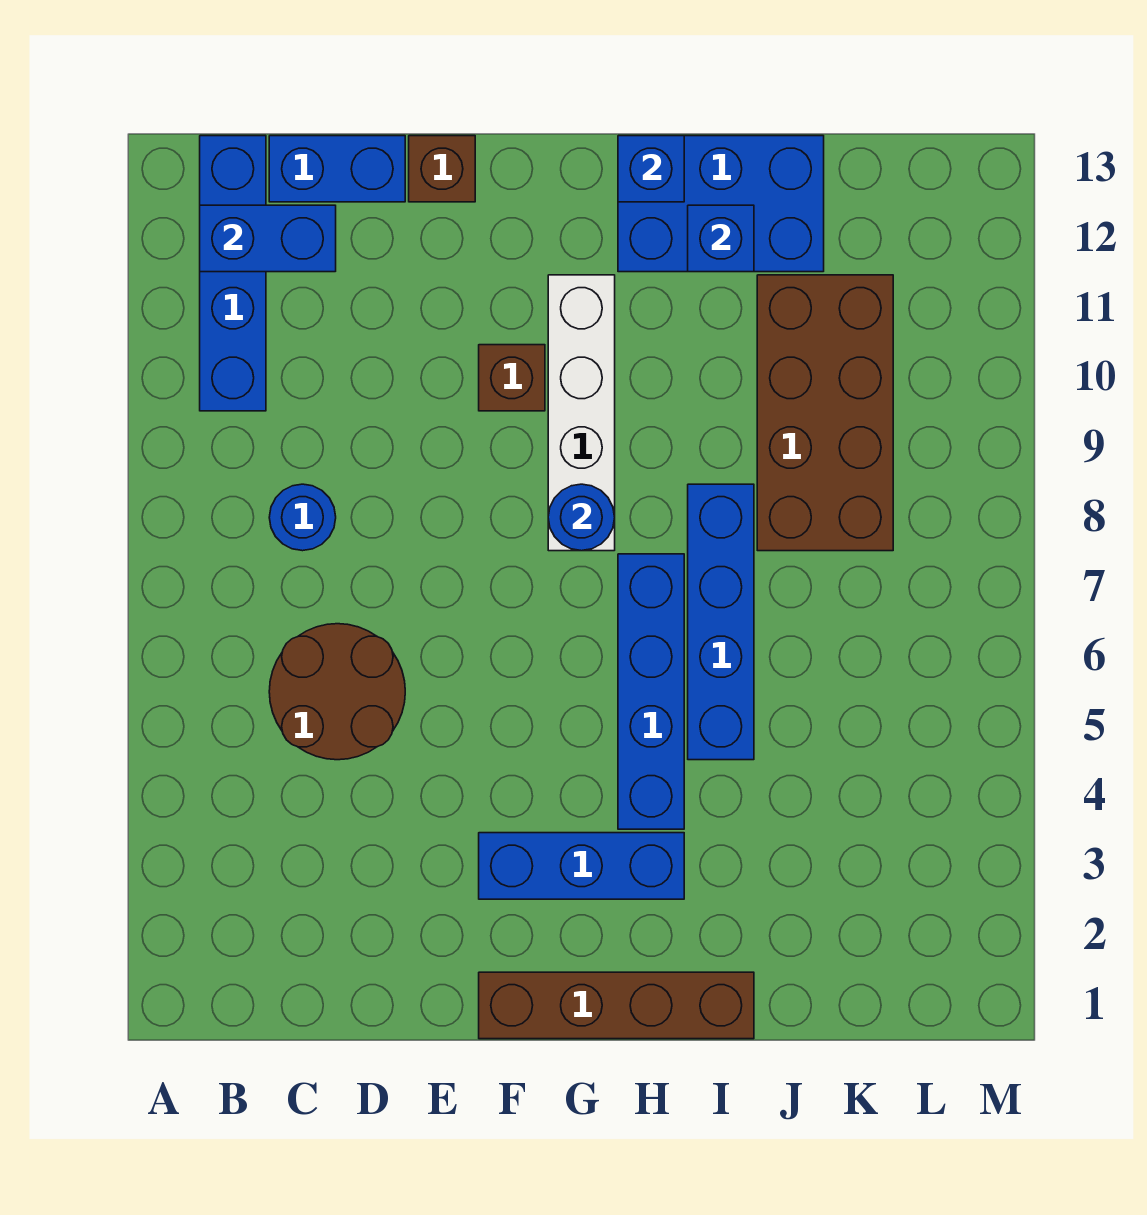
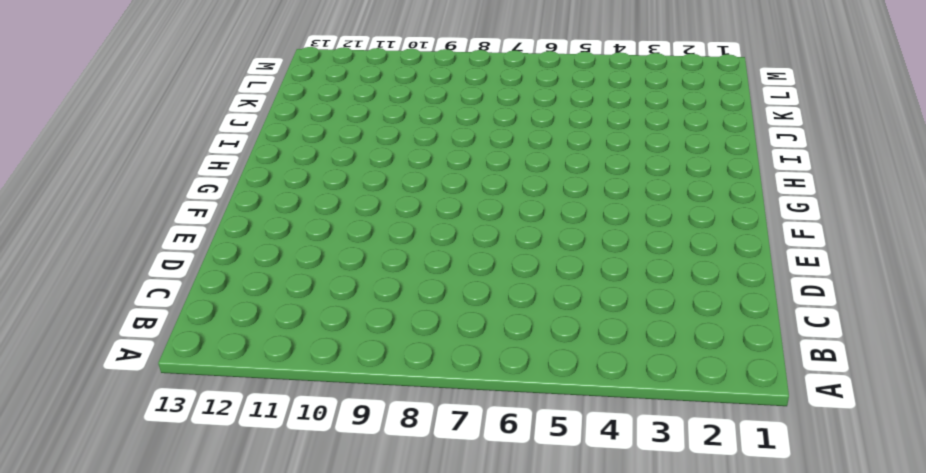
none -> blue 1x4 brick [200,136,266,411]
none -> brown 2x2 round brick [269,624,405,760]
none -> blue 1x1 round brick [269,484,336,551]

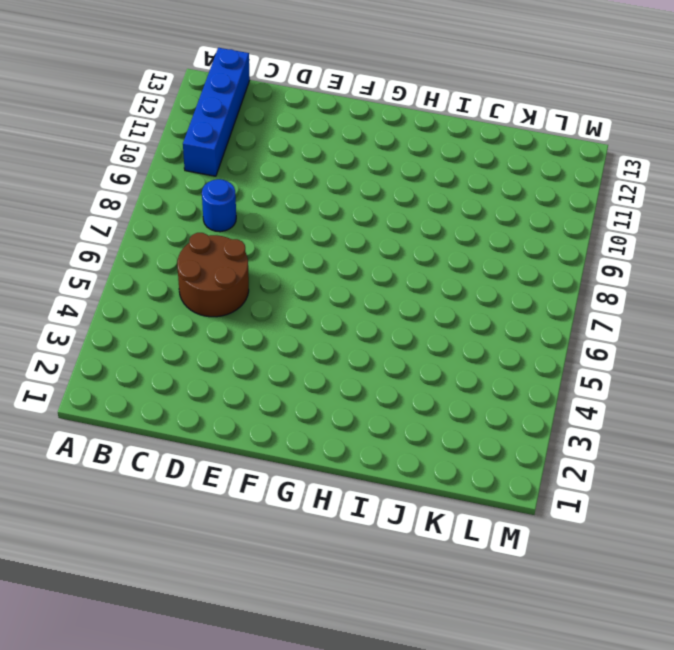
none -> blue 1x2 brick [269,136,405,202]
none -> brown 1x1 brick [409,136,475,202]
none -> brown 1x4 brick [479,972,754,1039]

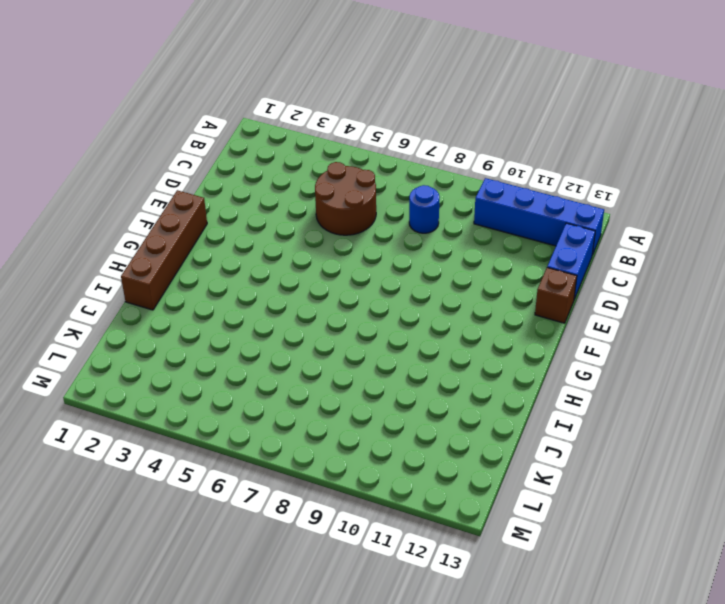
none -> blue 1x3 brick [479,833,684,899]
none -> brown 1x1 brick [479,345,545,411]
none -> white 1x4 brick [548,275,615,551]

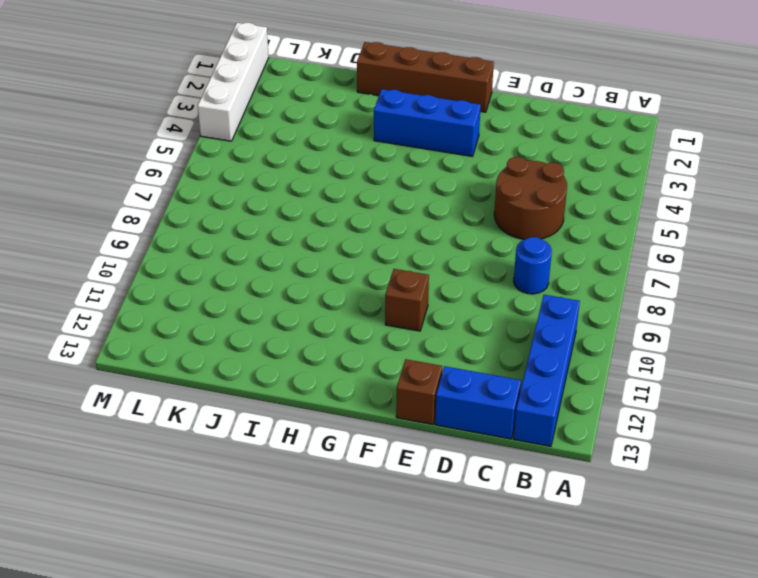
white 1x4 brick [198,23,269,141] -> white 1x4 brick moved to [548,275,615,551]
none -> blue 1x4 brick [618,554,684,829]
none -> blue 2x3 brick [618,136,824,272]
none -> blue 1x4 brick [688,484,754,760]

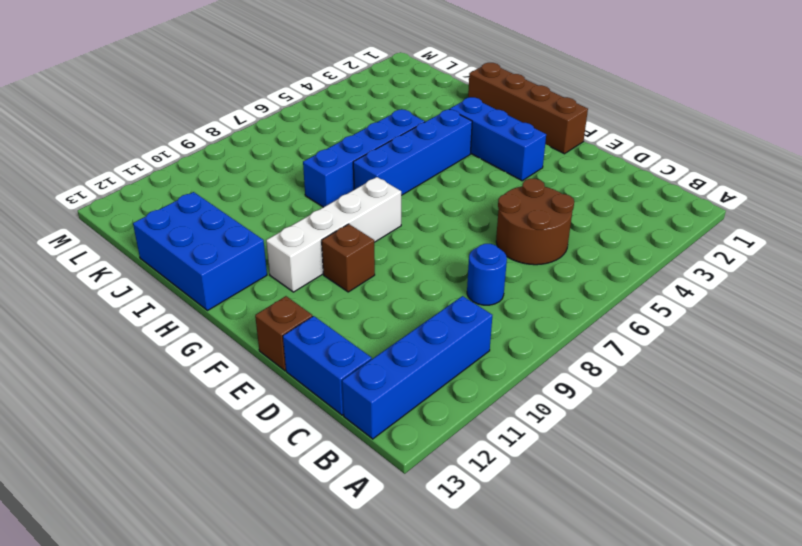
none -> brown 2x4 brick [757,275,893,551]
none -> blue 1x2 brick [200,205,336,272]
none -> blue 1x1 round brick [548,484,615,551]

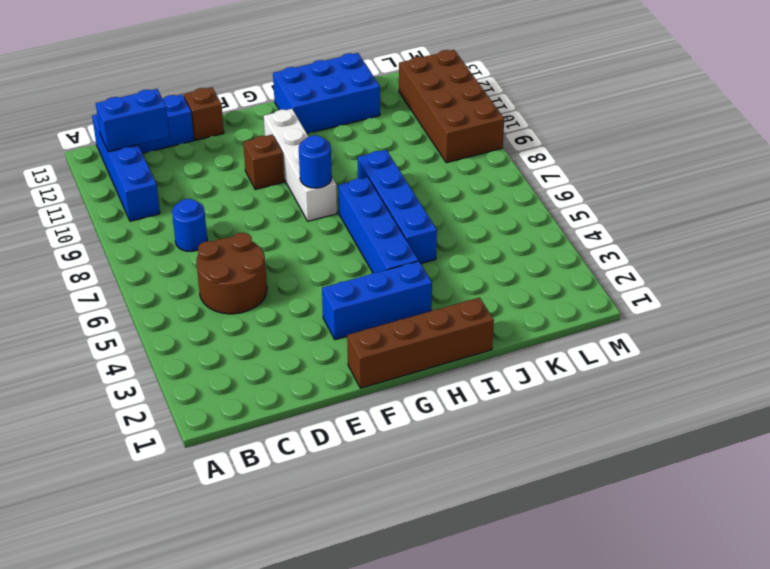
brown 2x4 brick [399,50,504,163] -> brown 2x4 brick moved to [757,275,893,551]
none -> blue 1x1 brick [618,136,684,202]
none -> blue 1x1 brick [688,205,754,272]

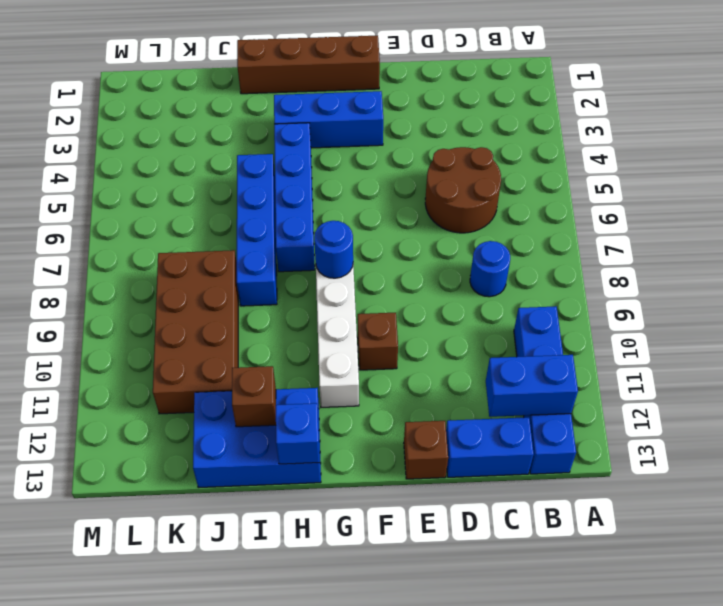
brown 1x1 brick [232,366,276,427] -> blue 1x1 brick [688,205,754,272]

